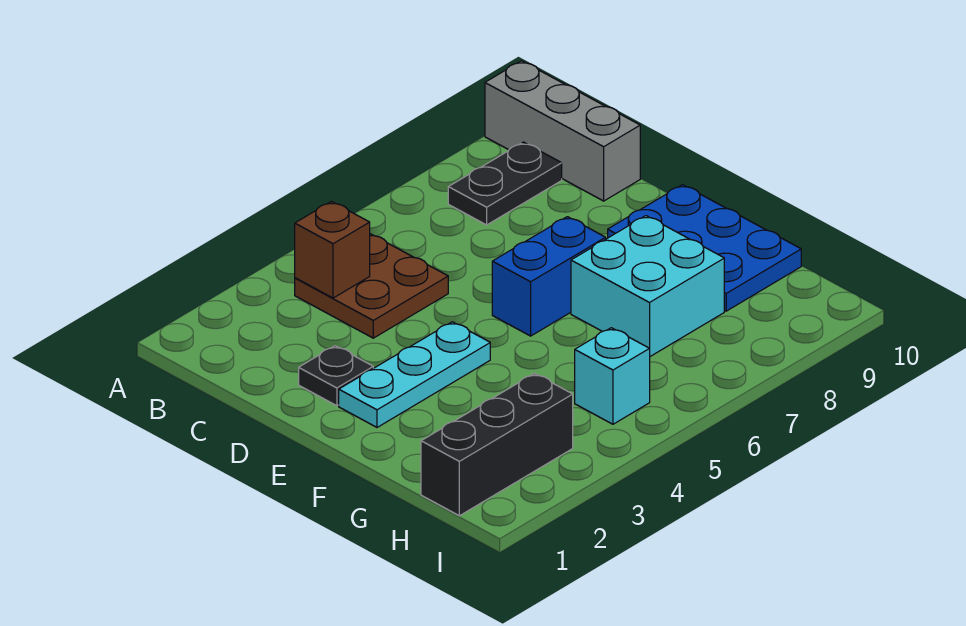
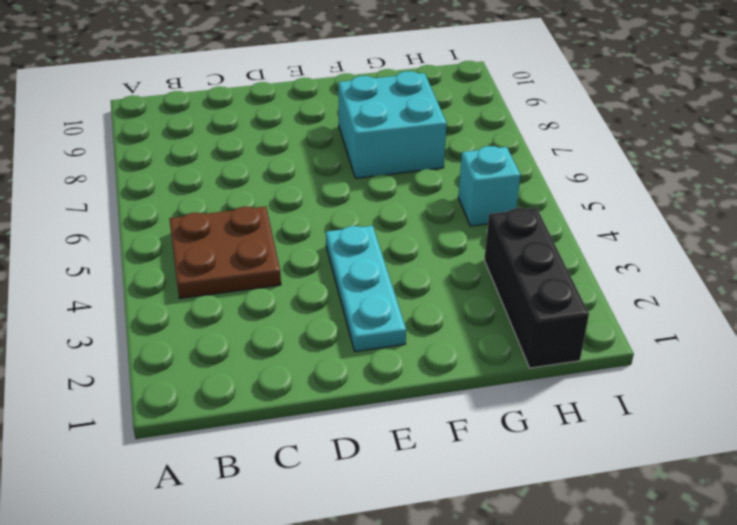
none -> grey 1x3 brick [485,61,640,201]
none -> black 1x2 plate [448,142,562,225]

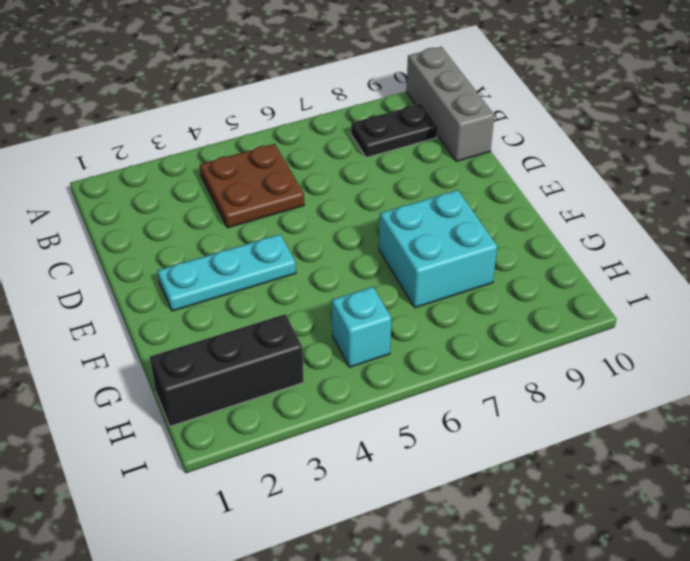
none -> black 1x1 plate [299,346,373,406]
none -> blue 1x2 brick [492,217,606,336]

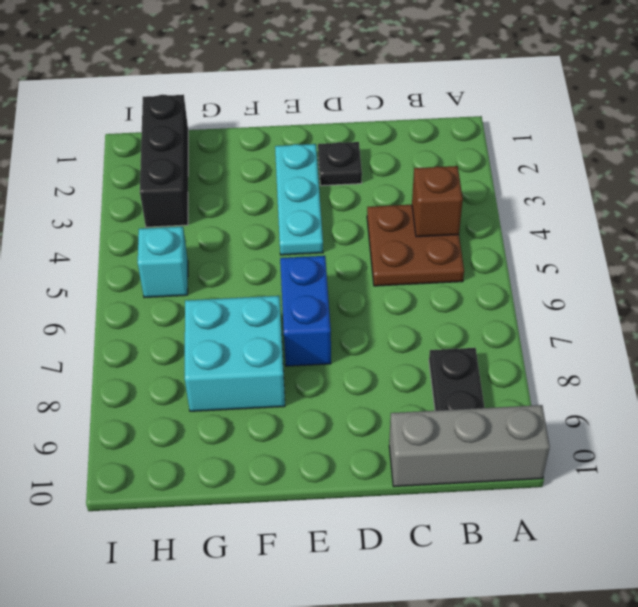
none -> blue 2x3 plate [608,185,801,311]

